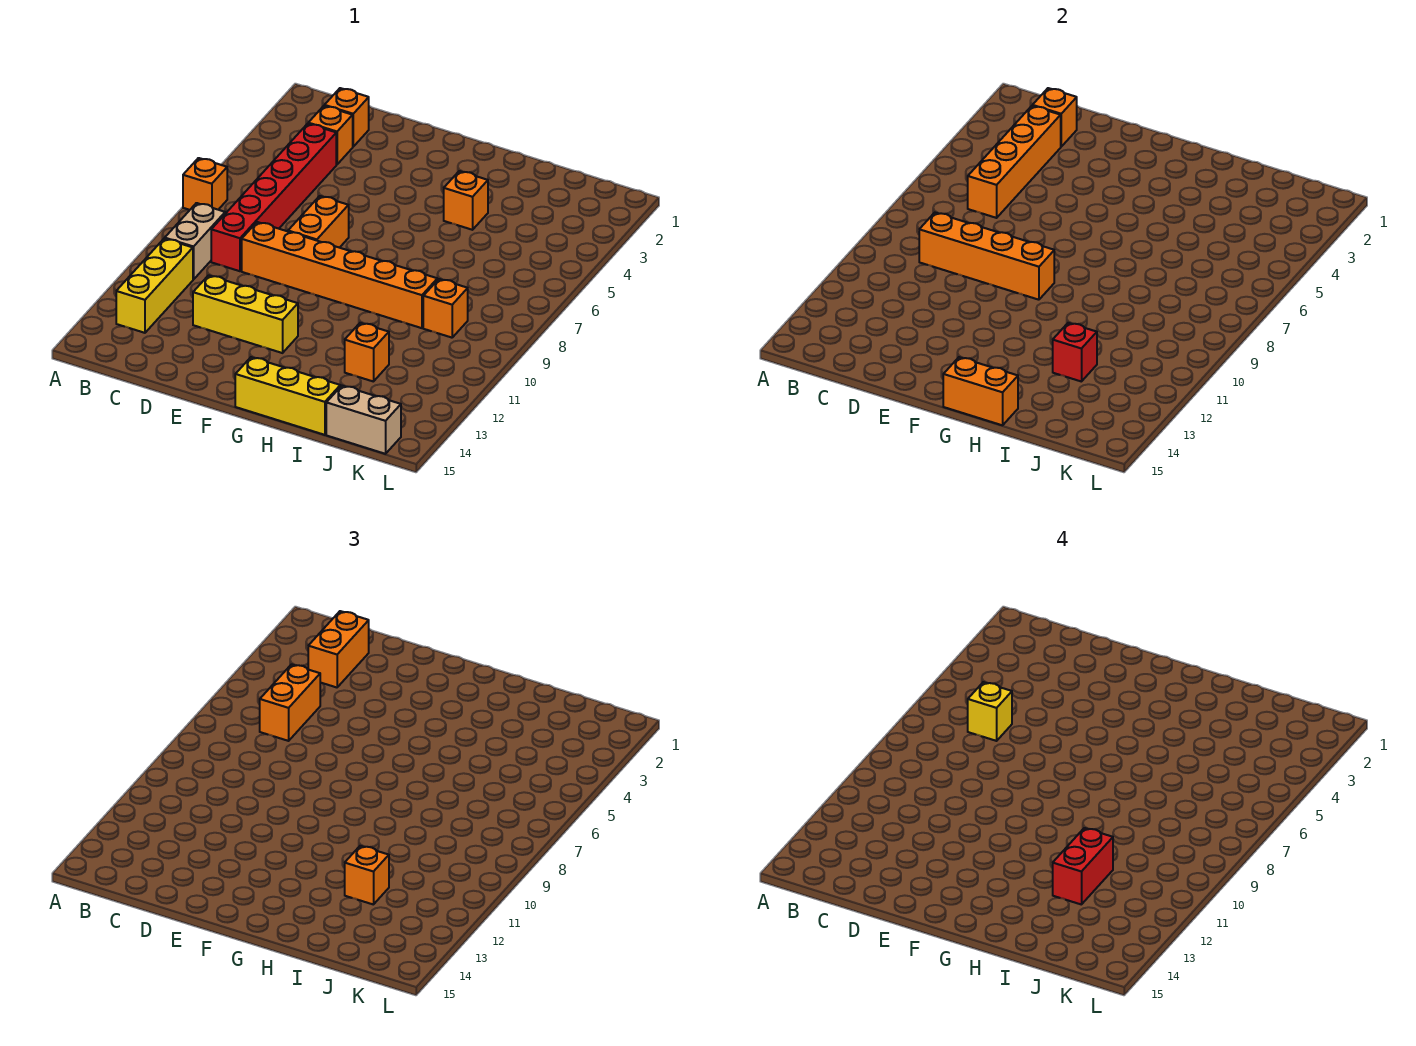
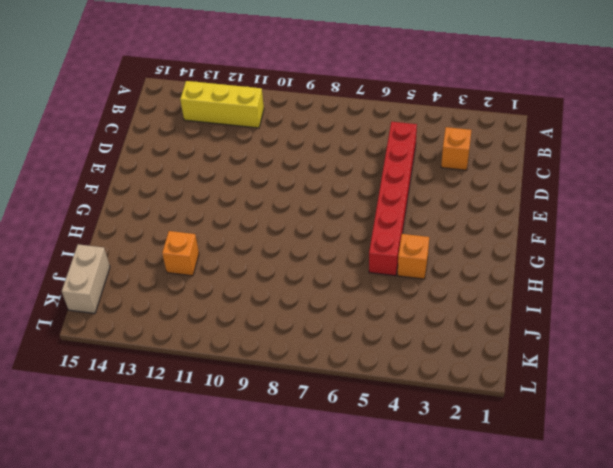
red 1x6 brick [369,122,417,276] -> red 1x6 brick turned to [211,124,336,271]
none -> orange 1x1 brick [183,158,227,210]
none -> tan 1x2 brick [165,203,225,280]
none -> orange 1x1 brick [325,88,369,147]

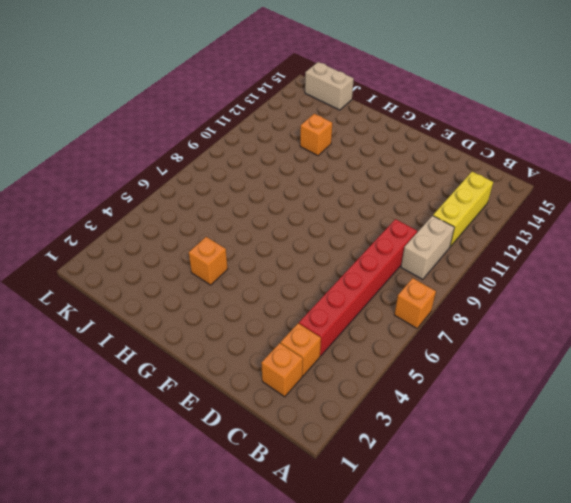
none -> orange 1x6 brick [242,222,437,328]
none -> yellow 1x3 brick [193,275,298,353]
none -> orange 1x2 brick [288,196,349,248]

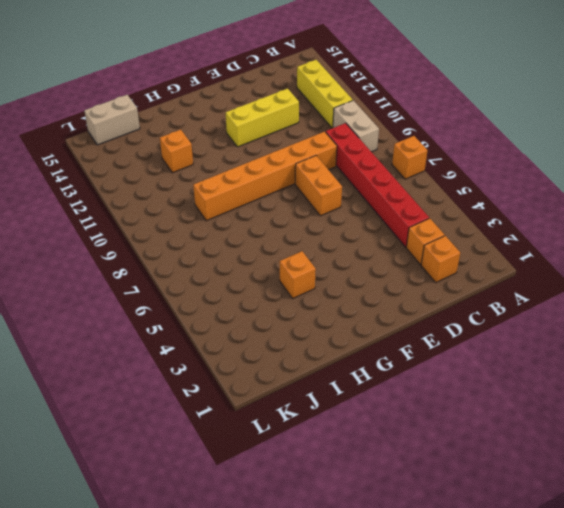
none -> yellow 1x3 brick [235,357,340,435]
none -> orange 1x1 brick [423,279,468,338]
none -> orange 1x1 brick [1033,88,1077,147]

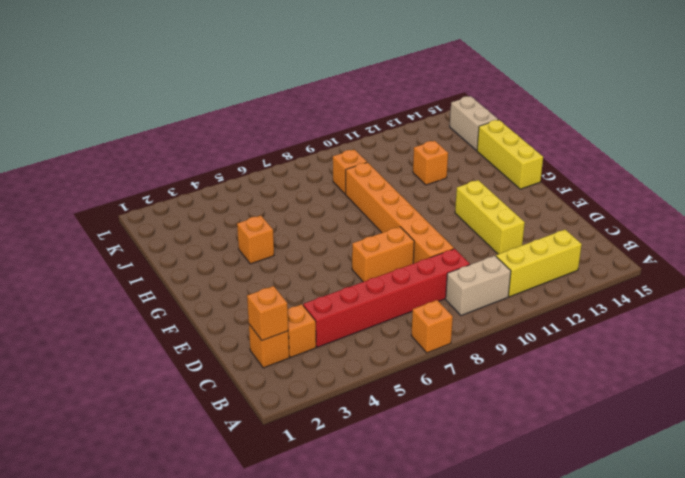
none -> orange 1x4 brick [968,106,1061,218]
none -> orange 1x4 brick [919,213,1054,300]
none -> orange 1x2 brick [943,357,1018,425]

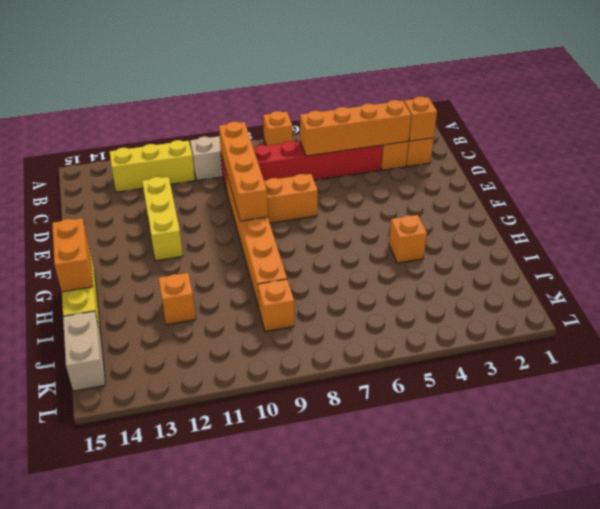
none -> red 1x1 brick [1053,323,1097,382]
none -> orange 1x2 brick [308,611,369,687]
none -> orange 1x2 brick [260,664,320,741]

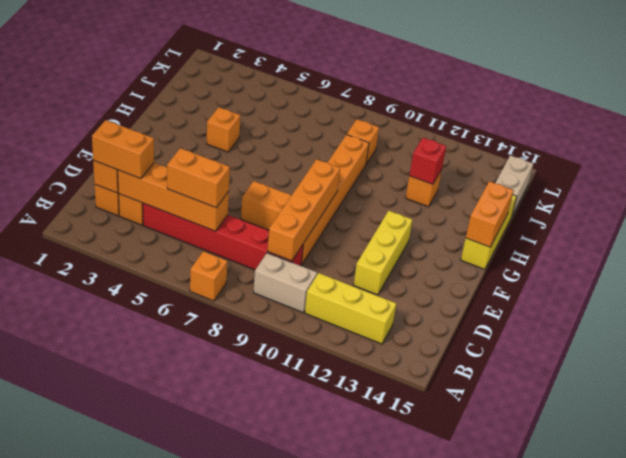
none -> orange 1x1 brick [345,846,389,905]
none -> yellow 1x1 brick [968,682,1012,741]
none -> red 1x2 brick [1053,828,1113,905]

